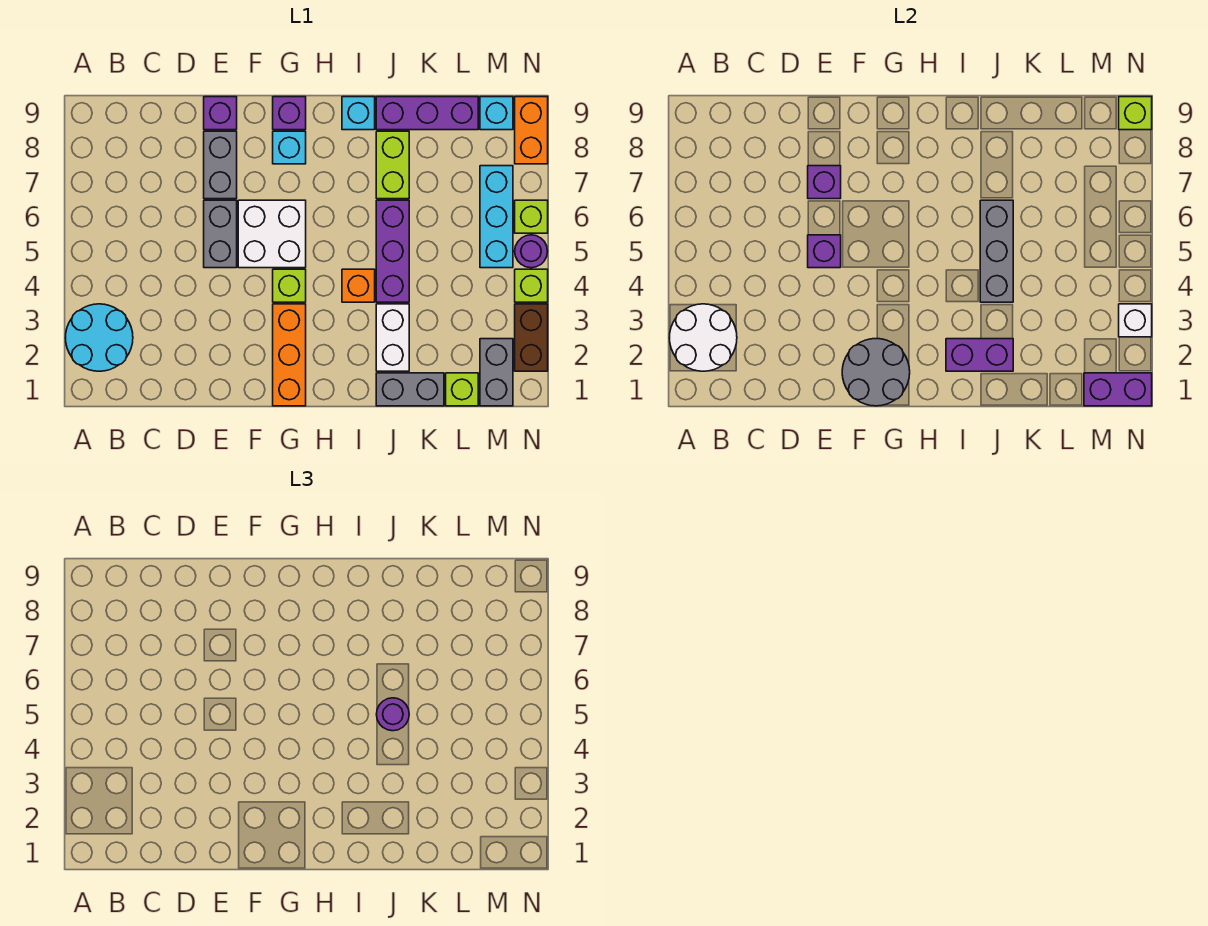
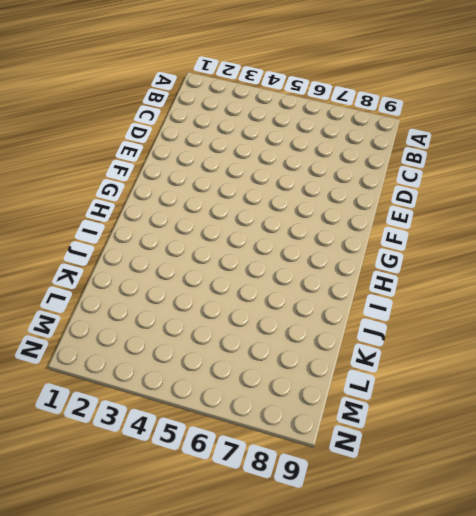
none -> cyan 2x2 round brick [65,304,133,371]
none -> grey 1x2 brick [204,200,237,268]
none -> grey 1x2 brick [204,131,237,199]
none -> purple 1x1 brick [204,97,237,130]

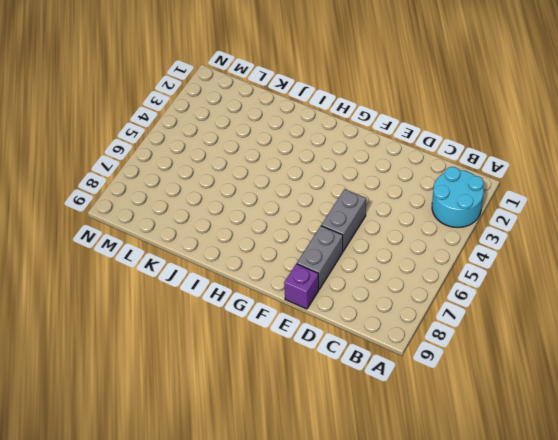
none -> white 2x2 brick [238,200,306,268]
none -> orange 1x3 brick [273,304,306,406]
none -> lime 1x1 brick [273,269,306,302]
none -> cyan 1x1 brick [273,131,306,164]

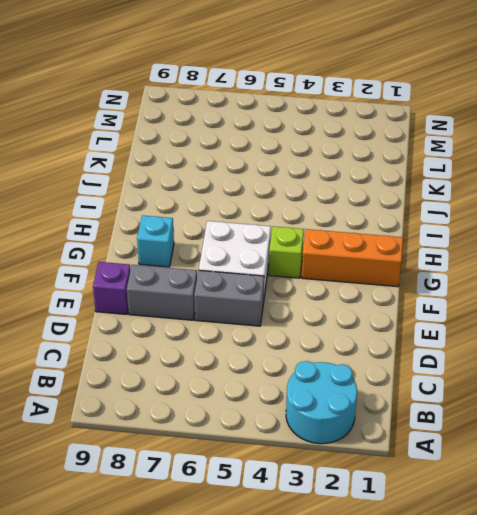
none -> purple 1x1 brick [273,97,306,130]
none -> orange 1x1 brick [342,269,375,302]
none -> cyan 1x1 brick [342,97,375,130]
none -> grey 1x2 brick [376,373,444,406]

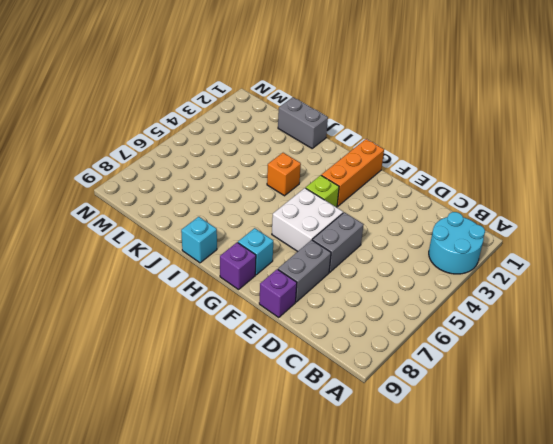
none -> white 1x2 brick [376,304,409,371]
none -> purple 1x3 brick [376,200,409,302]
none -> lime 1x2 brick [376,131,409,199]
none -> purple 1x3 brick [376,97,478,130]

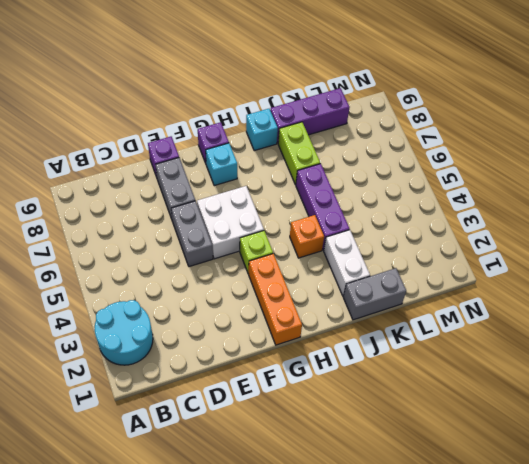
none -> lime 1x1 brick [446,373,478,406]
none -> grey 1x2 brick [480,339,513,406]
none -> cyan 1x3 brick [480,166,513,268]
none -> cyan 1x1 brick [480,97,513,130]

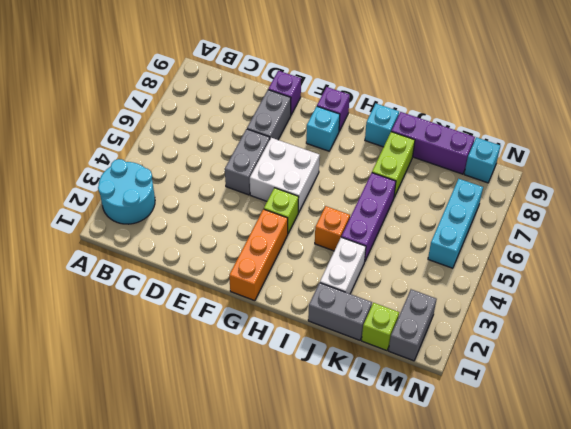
none -> brown 1x2 brick [515,304,548,371]
none -> lime 1x1 brick [515,269,548,302]
none -> purple 1x1 round brick [515,235,548,268]
none -> lime 1x1 brick [515,200,548,233]

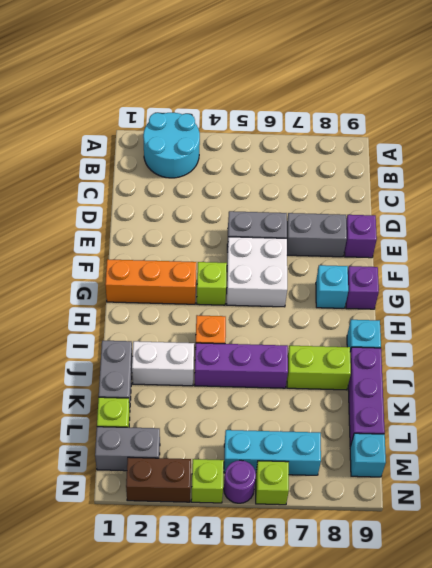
none -> orange 1x2 brick [515,97,548,164]
none -> white 2x2 round brick [669,304,737,371]
none -> purple 1x1 brick [808,235,841,268]
none -> purple 1x1 brick [808,166,841,199]

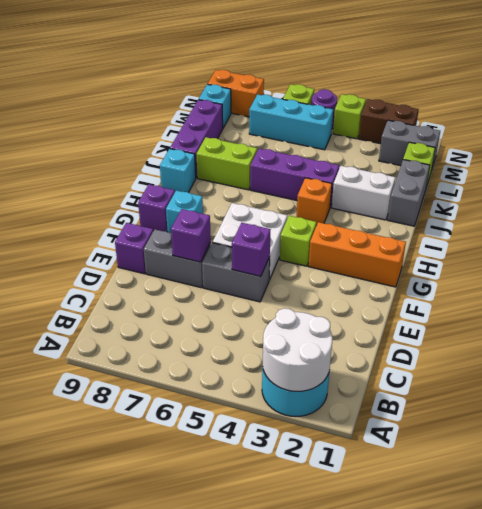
none -> grey 2x2 round brick [842,339,910,406]
none -> purple 1x2 brick [946,339,1013,371]
none -> grey 1x3 brick [980,200,1013,302]
none -> purple 1x2 brick [1084,373,1152,406]

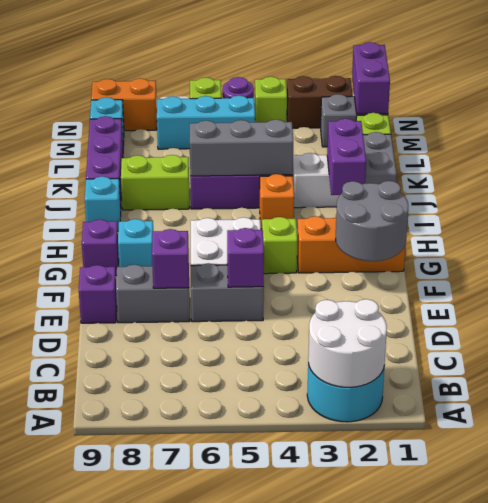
none -> white 1x1 brick [1119,304,1152,337]
none -> lime 1x1 brick [1119,97,1152,130]
none -> purple 1x1 round brick [376,698,409,731]

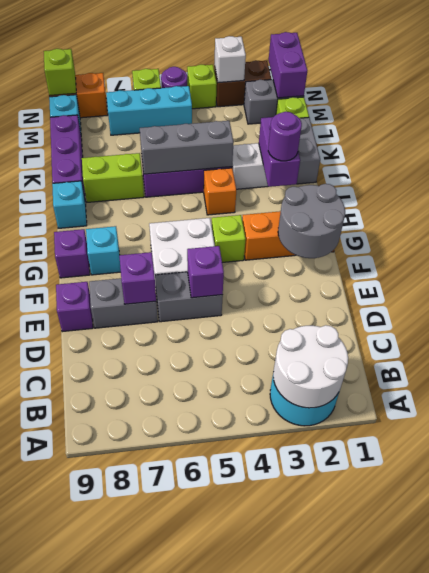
purple 1x1 round brick [268,112,302,161] -> purple 1x1 round brick moved to [376,698,409,731]

